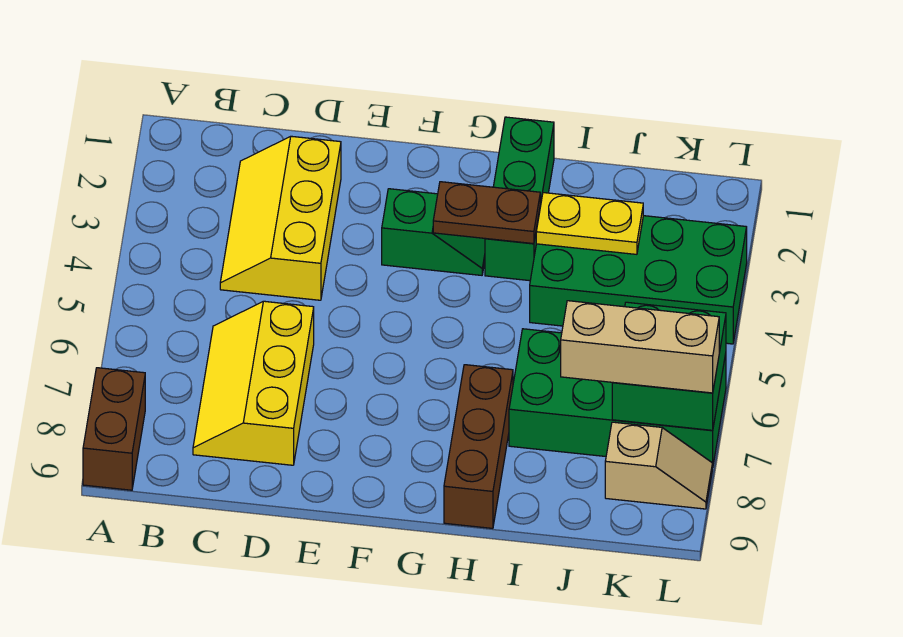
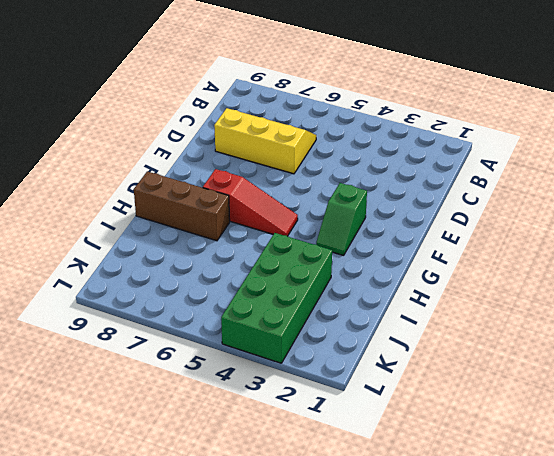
red 1x3 slope [203,169,298,236] -> none
none -> brown 1x2 brick [83,368,145,490]
none -> yellow 2x3 slope [220,136,341,300]
none -> green 1x3 brick [485,117,554,281]

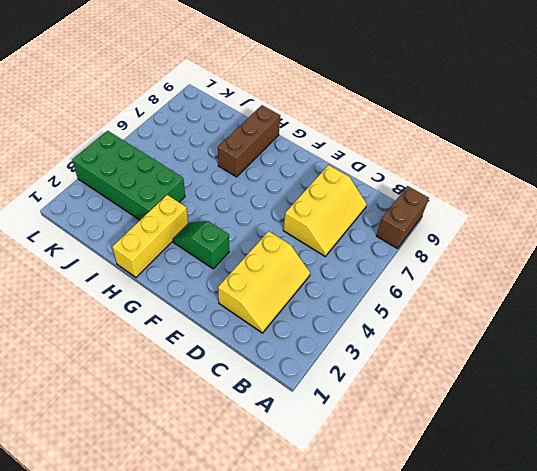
yellow 1x3 brick [112,195,188,277] -> green 1x3 brick [485,117,554,281]
none -> green 2x4 brick [509,329,726,467]
none -> tan 1x2 slope [605,422,713,509]
none -> brown 1x2 plate [433,182,540,244]

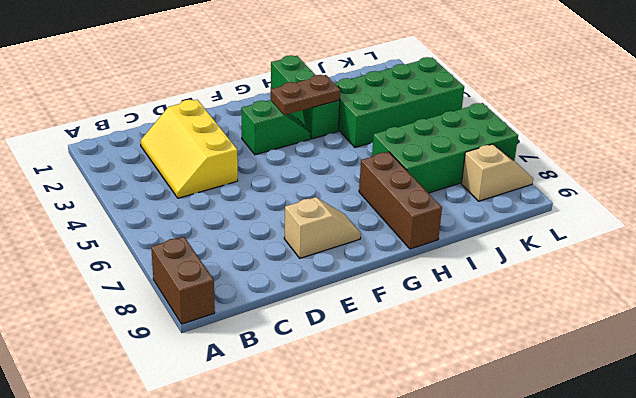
tan 1x2 slope [284,197,361,258] -> none
none -> yellow 2x3 slope [193,301,314,465]
none -> yellow 1x2 plate [536,193,643,254]
none -> green 2x2 brick [612,302,726,430]

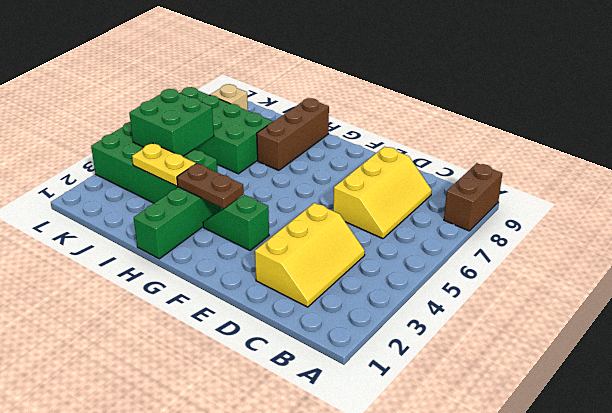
green 2x2 brick [129,89,214,156] -> green 2x2 brick moved to [612,302,726,430]
none -> tan 1x3 brick [561,301,719,393]

